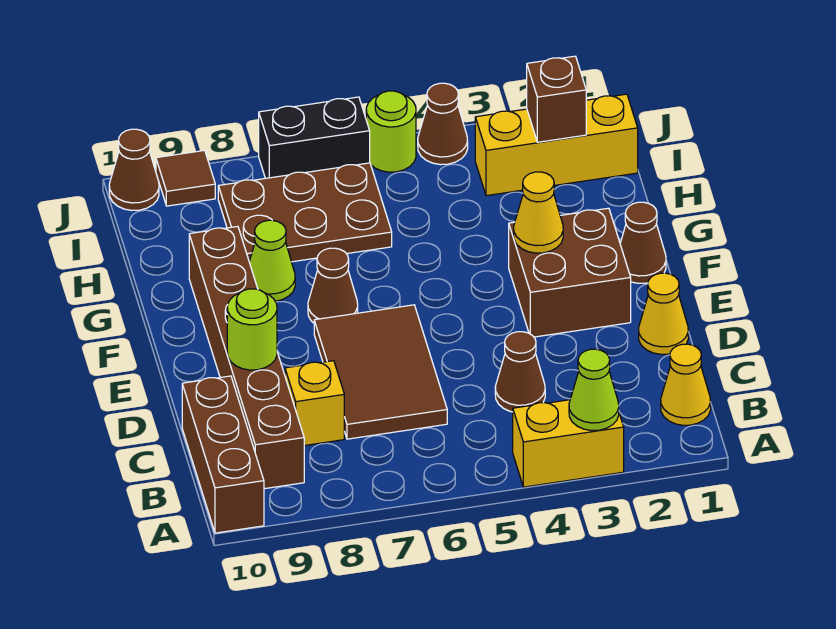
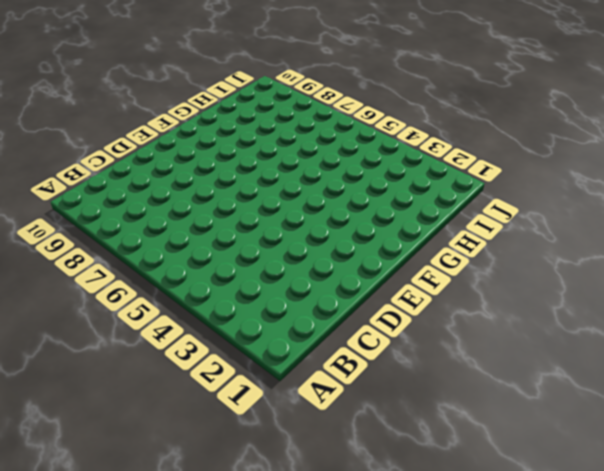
none -> yellow 1x2 brick [513,400,624,487]
none -> brown 1x3 brick [182,376,264,533]
none -> yellow 1x1 cone [661,344,711,425]

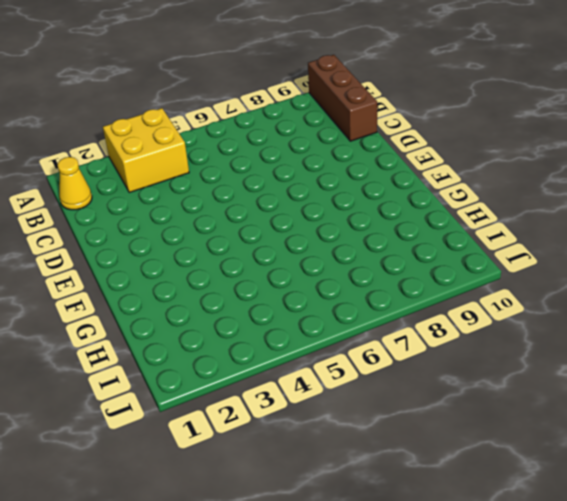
yellow 2x2 brick [103,108,189,192] -> yellow 1x2 brick [513,400,624,487]
none -> brown 1x6 brick [189,226,304,489]
none -> brown 1x1 cone [495,332,545,412]
none -> brown 2x3 tile [314,305,447,439]

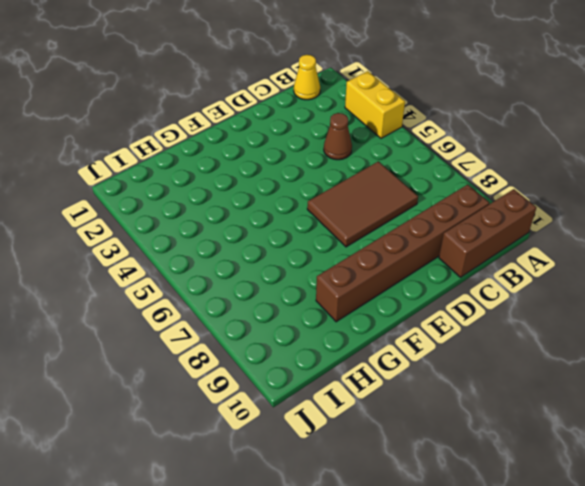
none -> yellow 1x1 brick [285,361,344,446]
none -> yellow 1x1 cone [639,273,688,354]
none -> brown 2x2 brick [509,208,631,337]

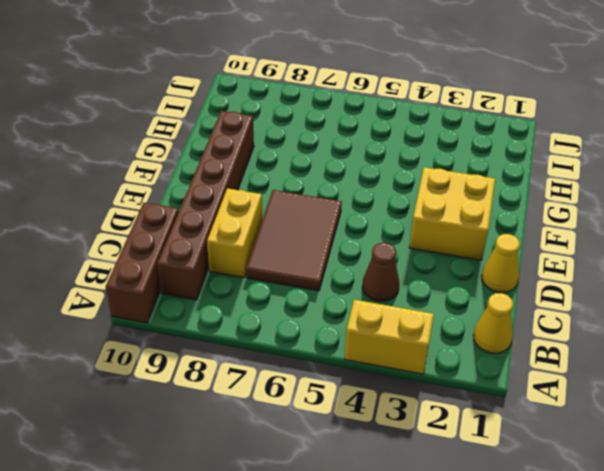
yellow 1x2 brick [207,188,262,278] -> yellow 1x1 brick [285,361,344,446]
yellow 2x2 brick [409,167,495,260] -> brown 2x2 brick [509,208,631,337]
none -> brown 1x1 cone [620,202,666,283]
none -> brown 1x1 cone [308,248,358,323]
none -> lime 1x1 cone [249,220,295,301]

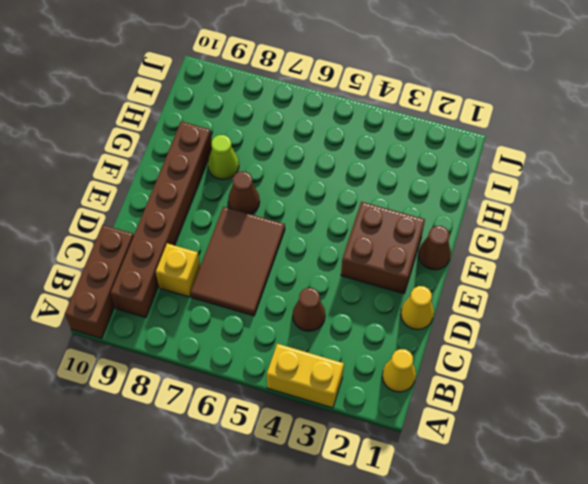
none -> brown 2x3 plate [218,163,392,262]
none -> yellow 1x3 brick [475,94,638,196]
none -> brown 1x1 cone [418,83,468,165]

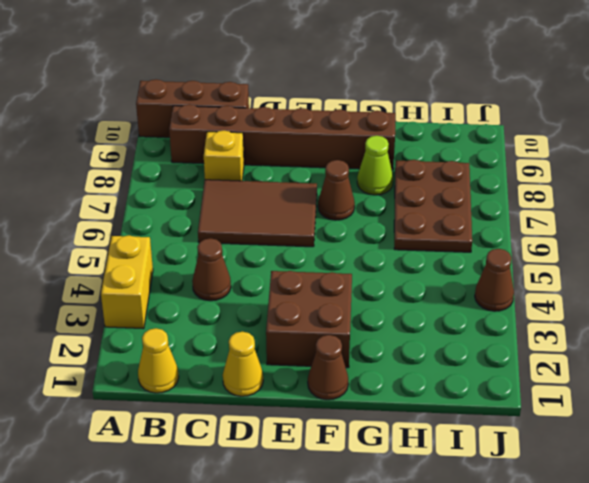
none -> yellow 1x3 brick [475,94,638,196]
none -> lime 1x1 round brick [366,91,416,172]
none -> black 1x2 brick [259,97,370,178]

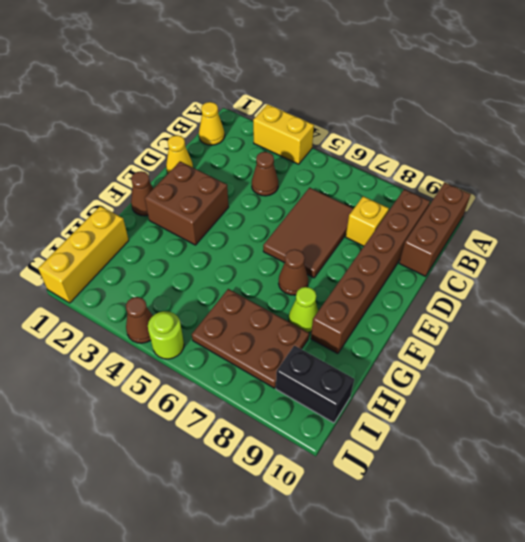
yellow 1x3 brick [38,206,129,303] -> yellow 1x3 brick turned to [475,94,638,196]
black 1x2 brick [276,346,354,423] -> black 1x2 brick moved to [259,97,370,178]
none -> brown 1x1 tile [156,150,215,206]
none -> brown 1x1 cone [109,129,159,210]
none -> lime 1x1 cone [569,349,619,431]

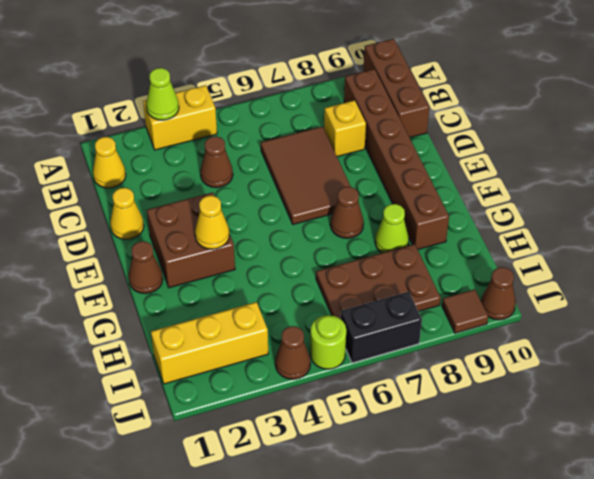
none -> lime 1x1 round brick [227,289,277,370]
none -> brown 1x1 brick [527,56,586,142]

